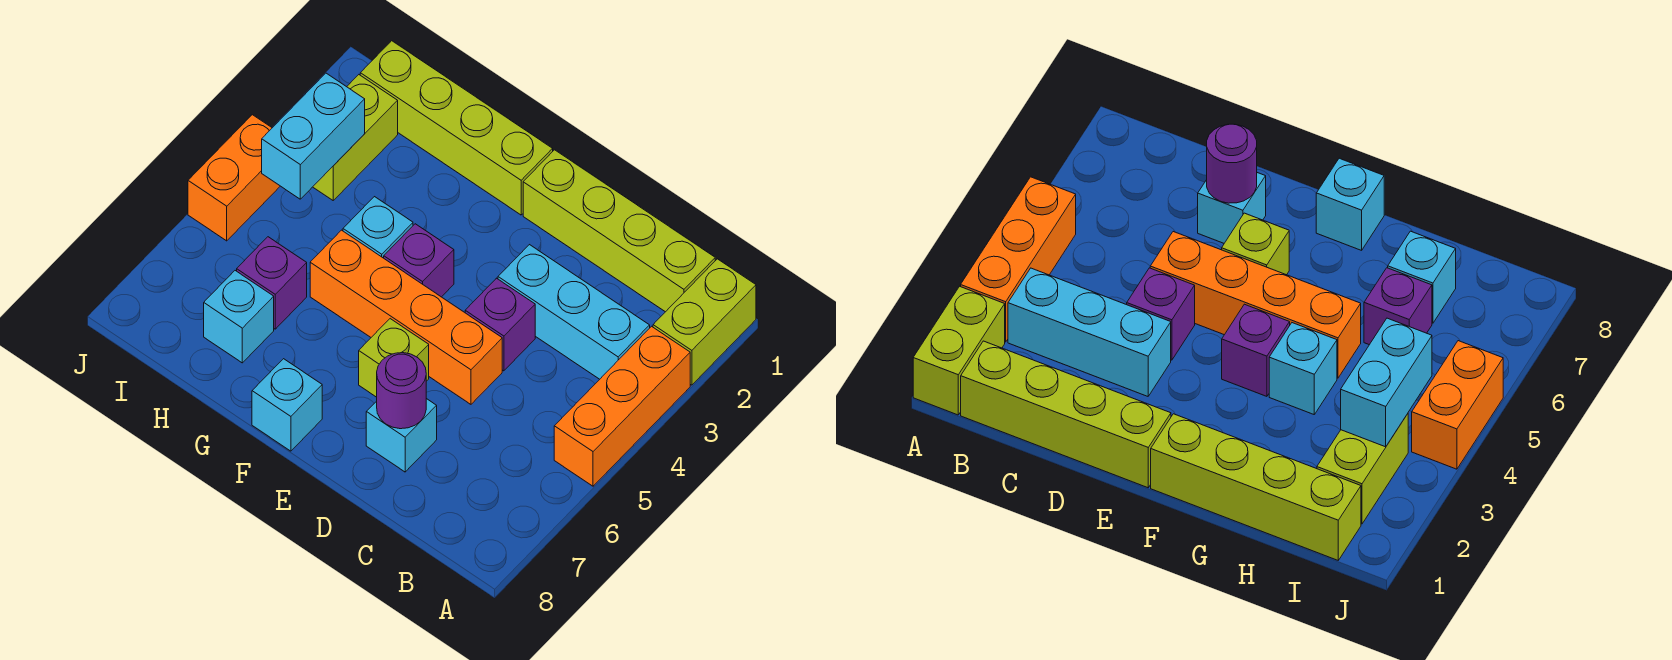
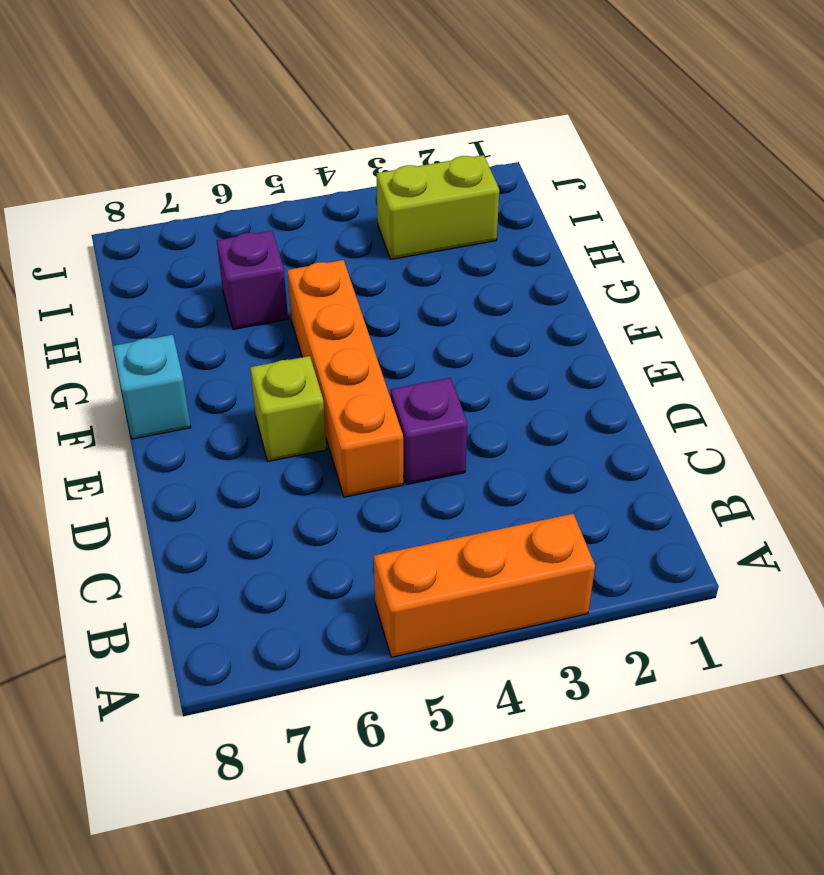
none -> lime 1x2 brick [653,259,756,385]
none -> lime 1x4 brick [523,150,715,312]
none -> cyan 1x3 brick [498,245,650,379]

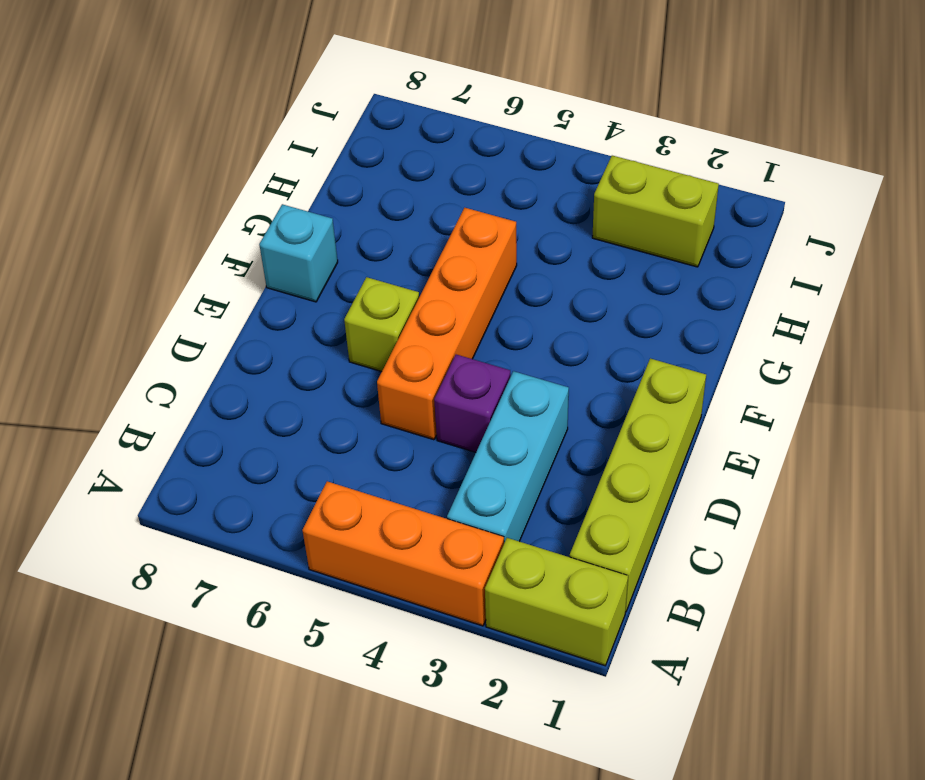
none -> cyan 1x1 brick [366,399,437,472]
none -> lime 1x4 brick [360,41,553,215]
none -> purple 1x1 brick [384,224,454,297]

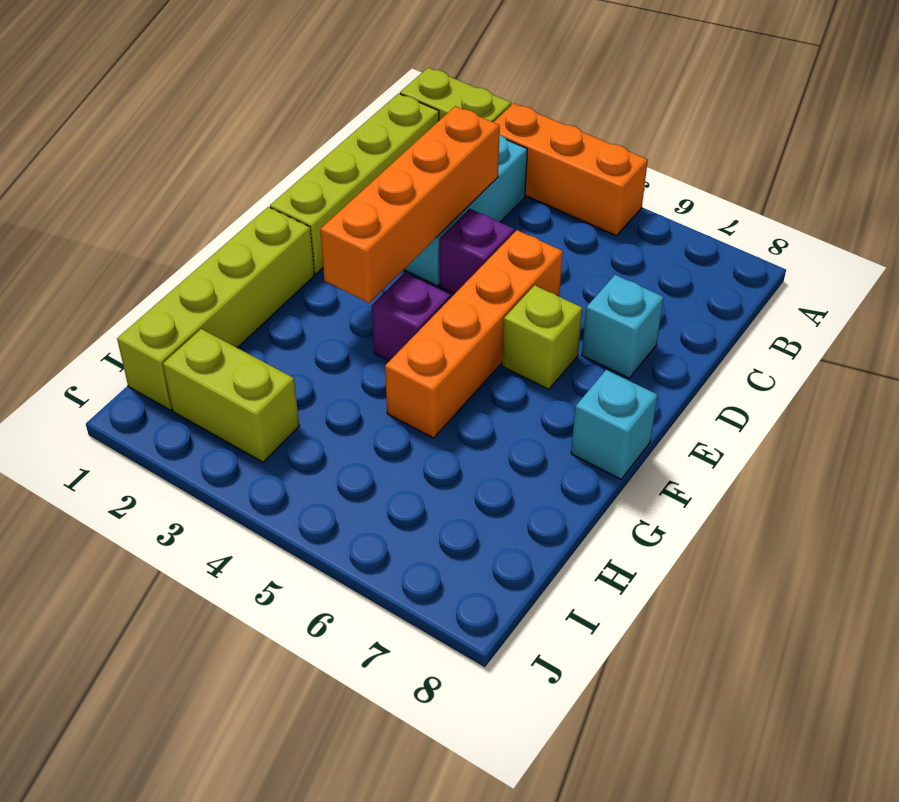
orange 1x4 brick [320,106,500,303] -> none
none -> cyan 1x1 brick [343,197,413,258]
none -> purple 1x1 brick [237,237,307,329]
none -> cyan 1x1 brick [204,271,274,363]

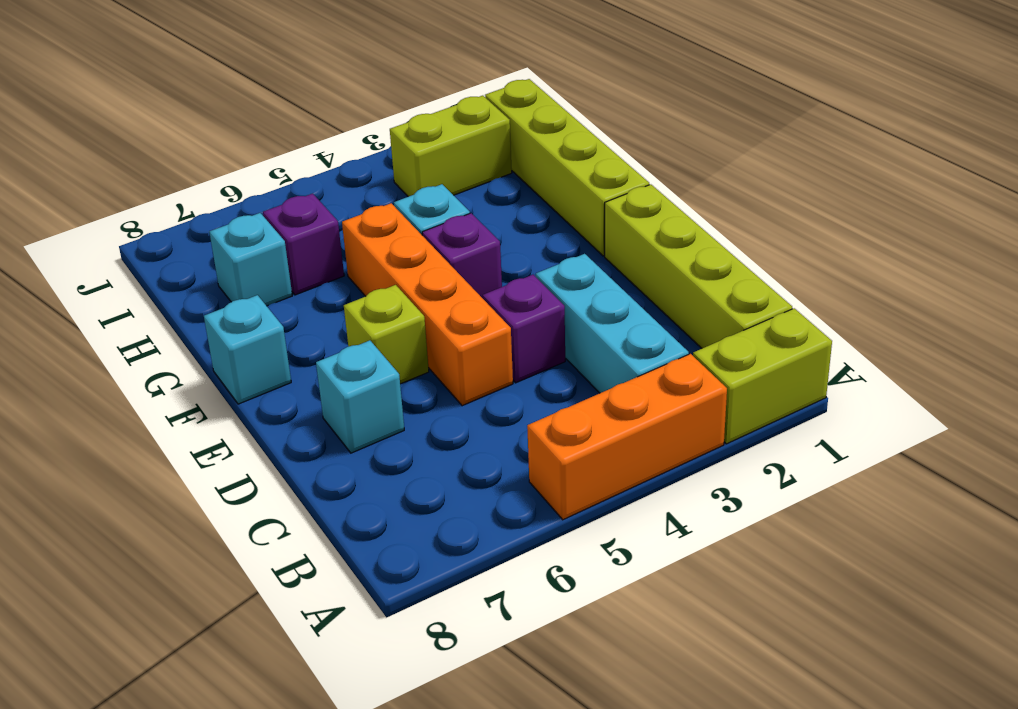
none -> orange 1x2 brick [188,115,280,241]
none -> purple 1x1 round brick [377,353,426,429]
none -> cyan 1x2 brick [262,73,365,199]

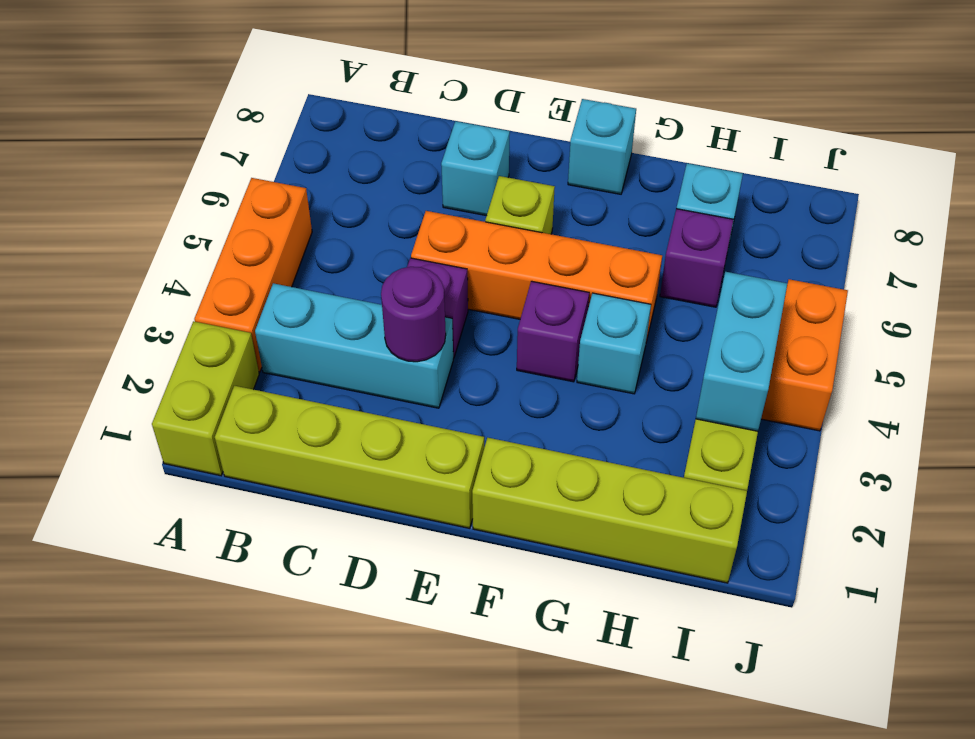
purple 1x1 round brick [381,267,446,362] -> purple 1x1 round brick moved to [377,353,426,429]

